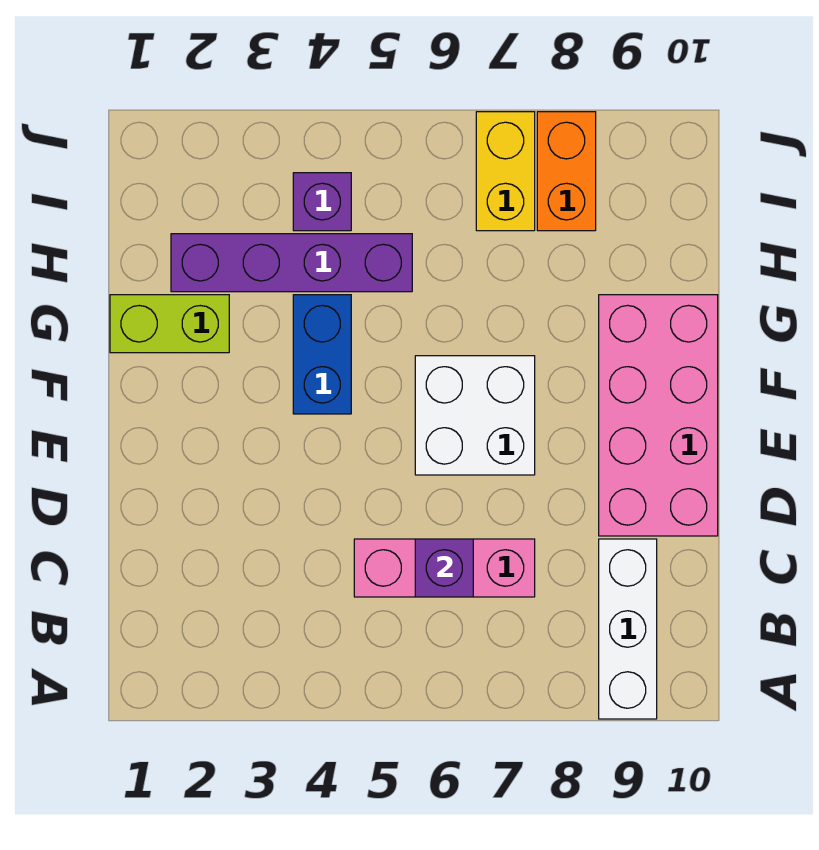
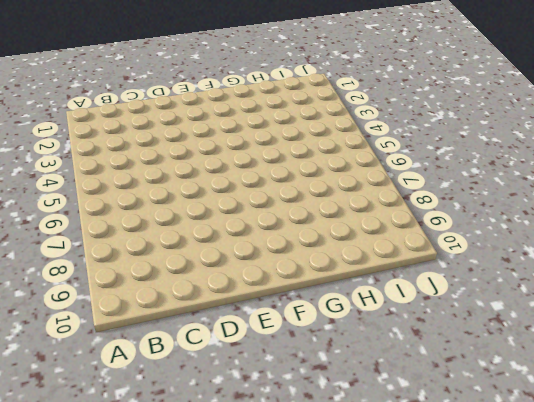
none -> white 1x3 brick [599,539,657,719]
none -> pink 1x3 brick [354,539,535,597]

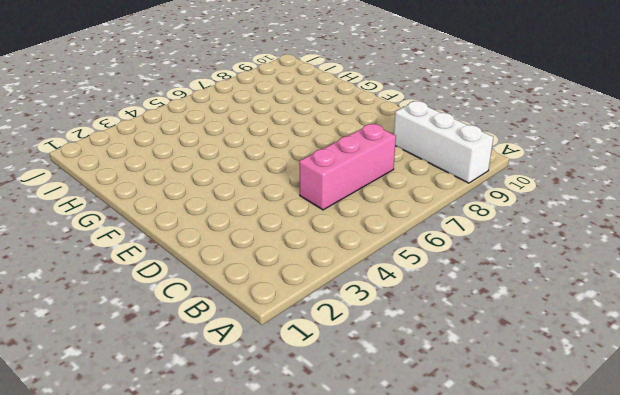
none -> pink 2x4 brick [599,295,718,536]
none -> white 2x2 brick [415,356,535,475]

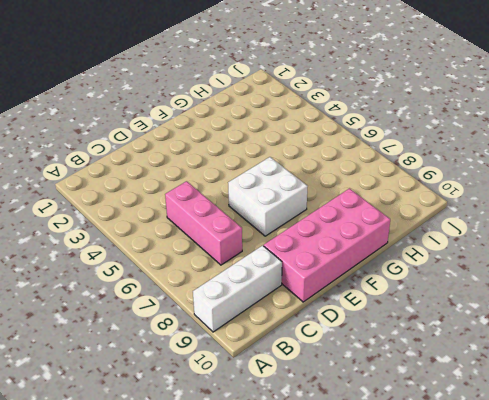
none -> blue 1x2 brick [293,295,351,414]
none -> lime 1x2 brick [110,295,229,353]

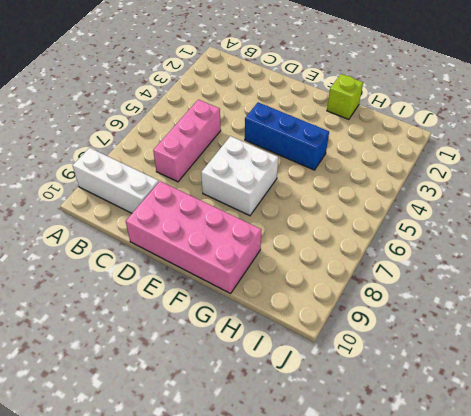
blue 1x3 brick [245,103,329,170] -> blue 1x2 brick [293,295,351,414]
lime 1x1 brick [327,74,363,120] -> lime 1x2 brick [110,295,229,353]
none -> purple 1x4 brick [171,234,412,292]
none -> purple 1x1 brick [293,173,351,231]

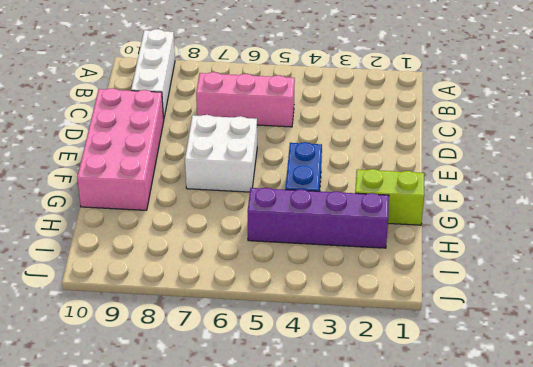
none -> purple 1x1 brick [293,173,351,231]
none -> yellow 1x2 brick [476,112,535,231]

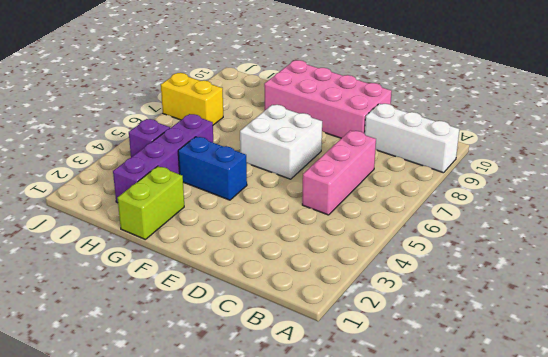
none -> orange 1x2 brick [537,112,596,231]
none -> purple 1x1 brick [415,539,473,597]

